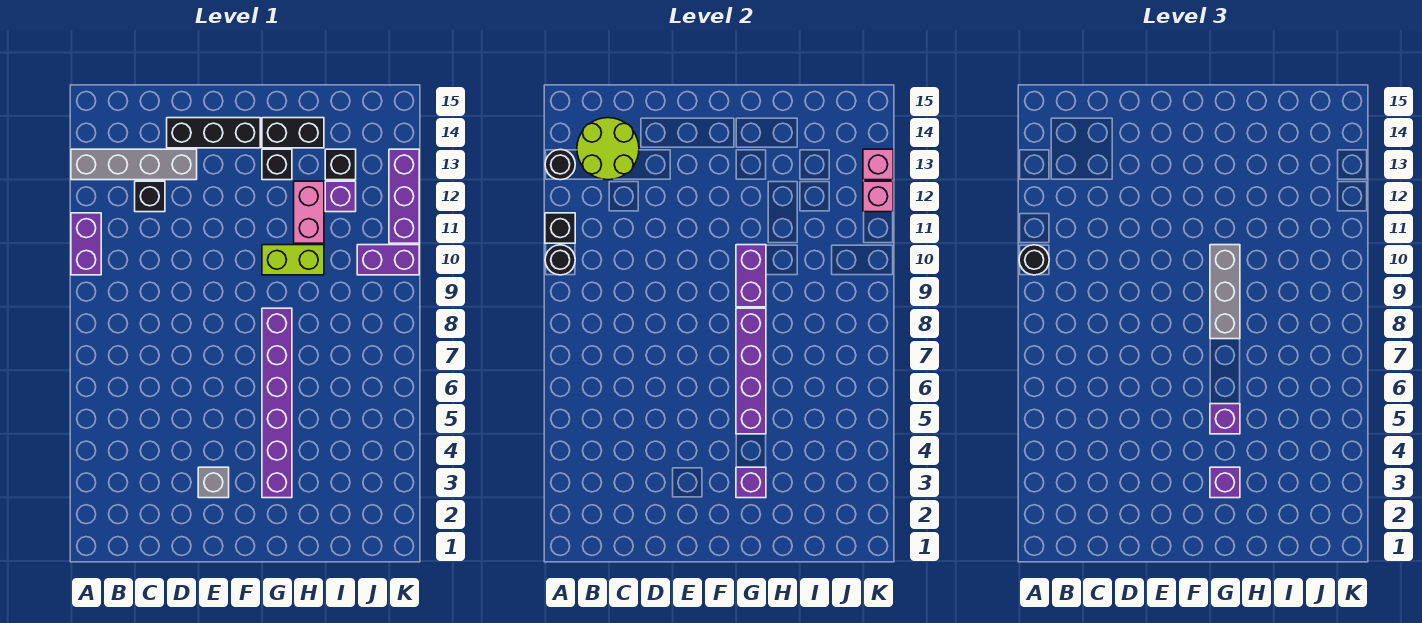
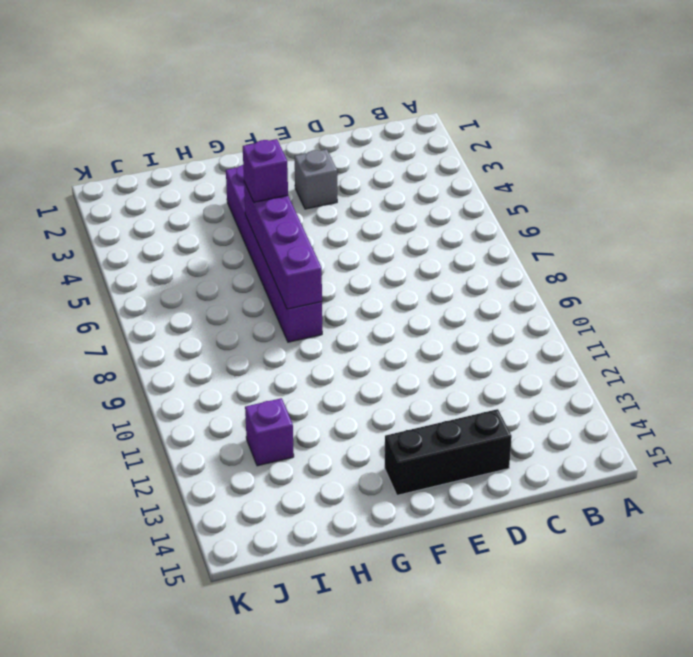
none -> purple 1x2 brick [71,213,101,275]
none -> grey 1x4 brick [71,149,197,180]
none -> black 1x1 brick [135,181,165,212]

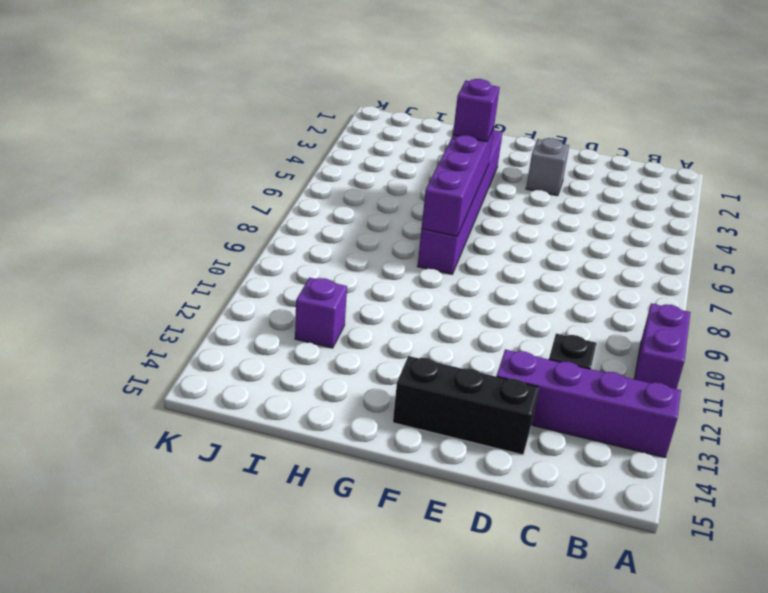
purple 1x4 brick [496,349,681,458] -> grey 1x4 brick [71,149,197,180]
none -> lime 1x2 brick [262,245,324,275]
none -> black 1x1 brick [262,149,292,180]
none -> black 1x2 brick [262,118,324,148]

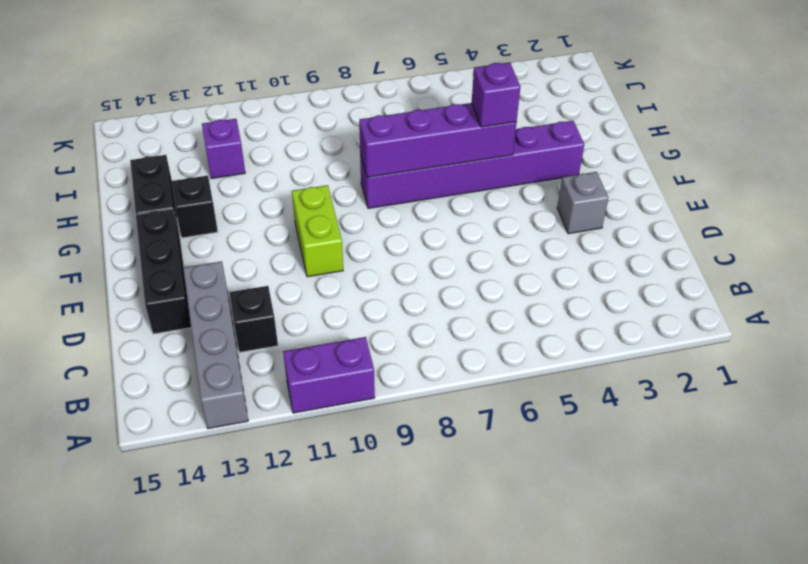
lime 1x2 brick [292,185,343,277] -> lime 1x2 brick moved to [262,245,324,275]
none -> pink 1x2 brick [294,181,324,243]
none -> black 1x1 brick [325,149,356,180]
none -> purple 1x2 brick [357,245,419,275]

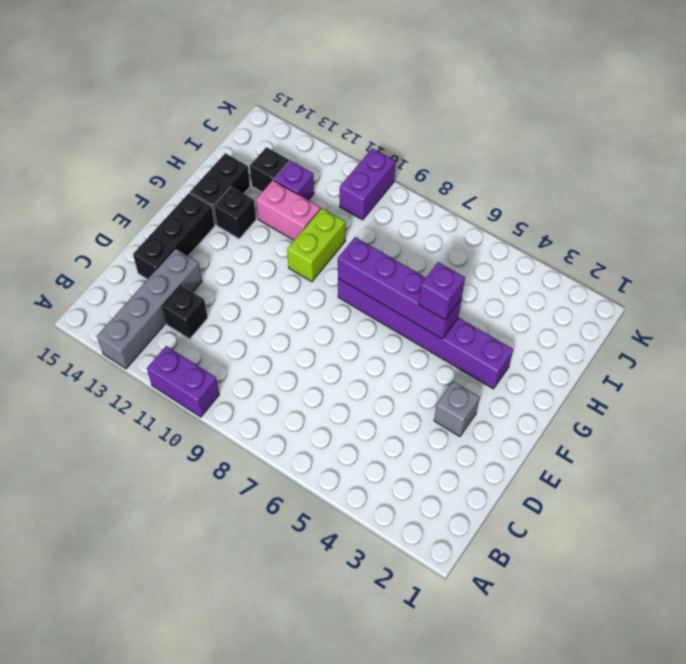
none -> purple 1x3 brick [389,149,419,243]
none -> black 1x1 round brick [545,245,575,275]
none -> black 1x1 brick [545,213,575,243]

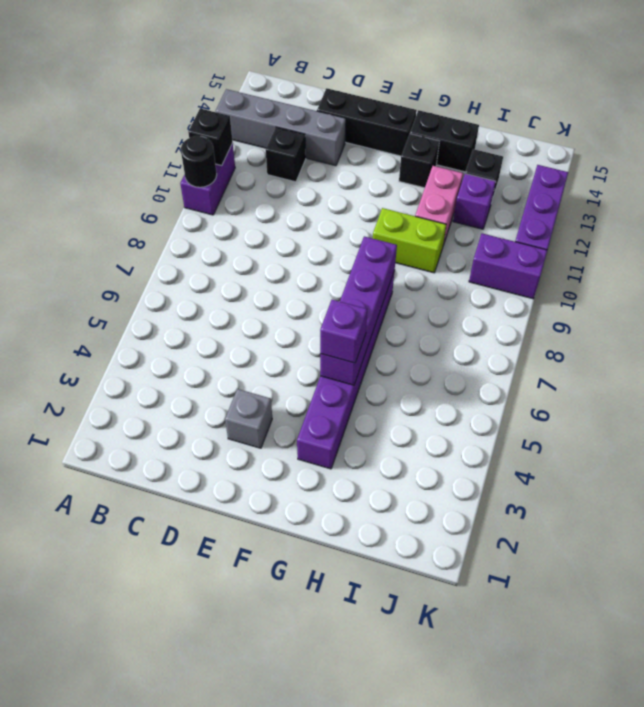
none -> black 1x1 round brick [545,149,575,180]
none -> lime 2x2 round brick [577,118,639,180]
none -> purple 1x1 brick [736,467,766,498]

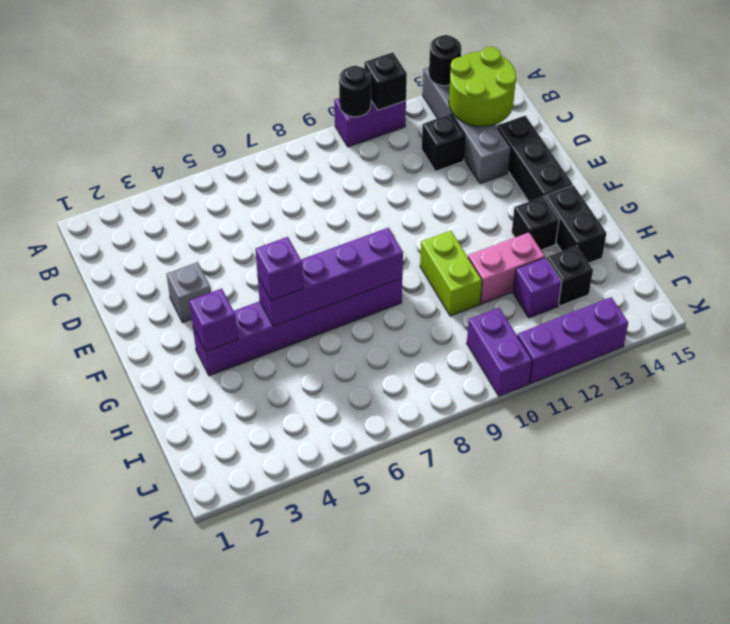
none -> purple 1x2 brick [736,245,766,307]
none -> pink 1x1 brick [863,181,893,212]
none -> pink 1x1 brick [863,149,893,180]

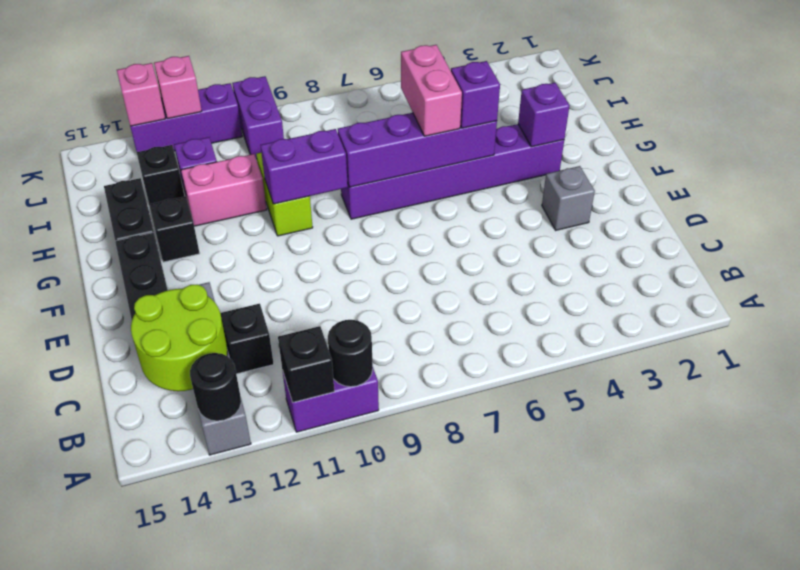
pink 1x2 brick [401,45,462,136] -> none
none -> black 1x1 round brick [1019,245,1049,275]
none -> purple 1x1 brick [1210,467,1240,498]
none -> grey 1x3 brick [1210,245,1240,339]

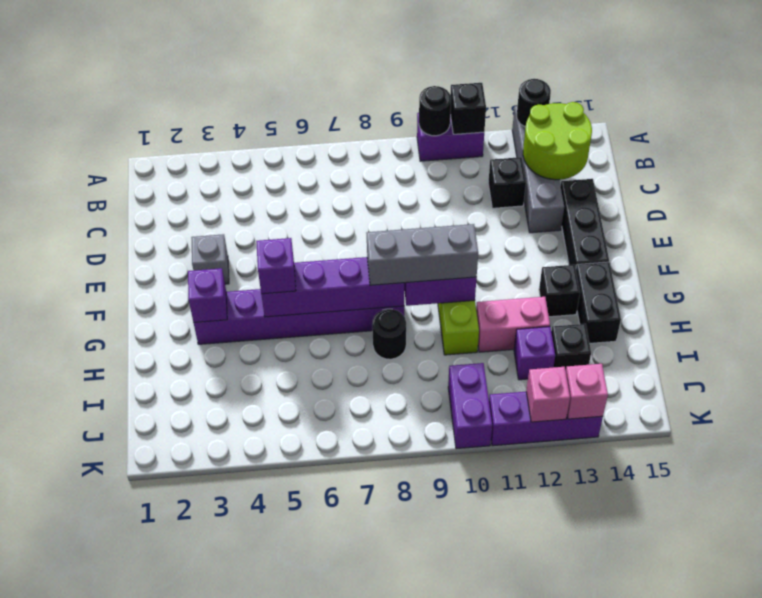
black 1x1 round brick [372,309,406,359] -> black 1x1 round brick moved to [1019,245,1049,275]
none -> purple 1x1 brick [1210,467,1240,498]

